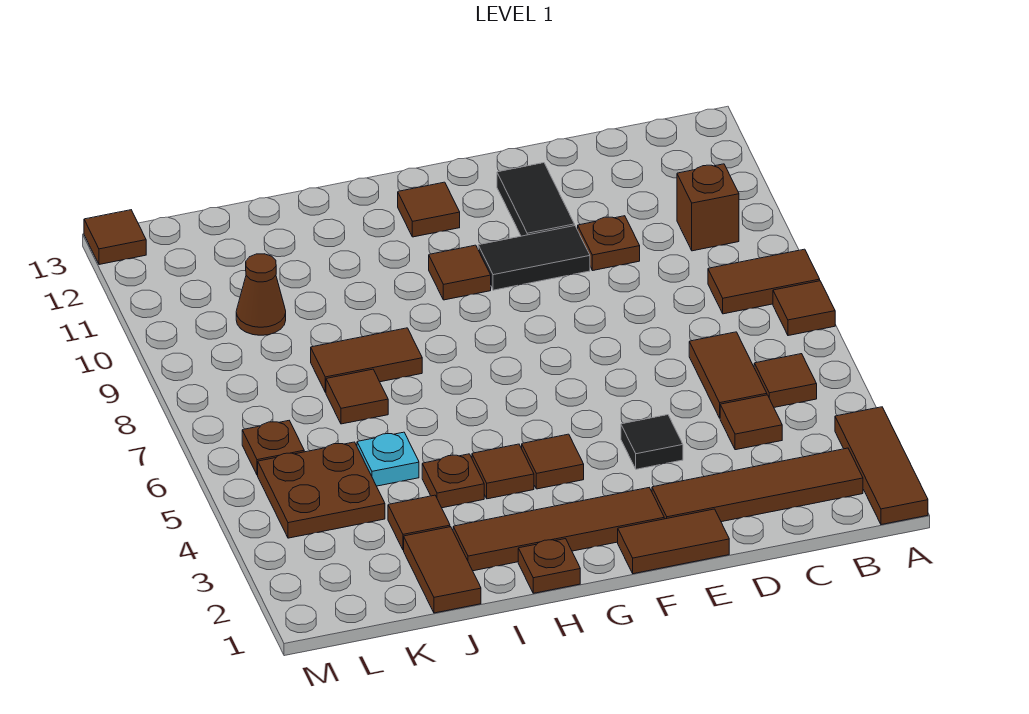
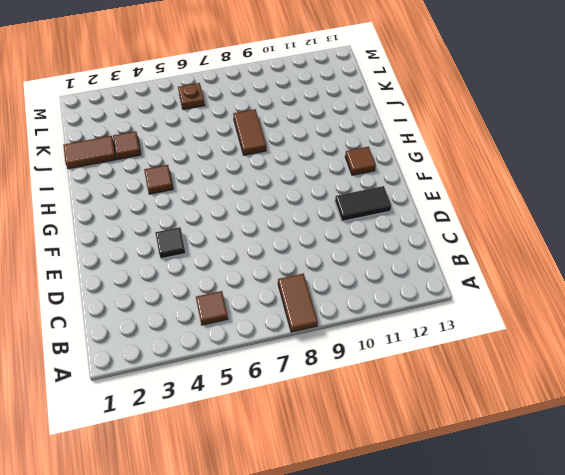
none -> brown 1x3 tile [835,407,928,525]
none -> brown 1x1 tile [773,281,835,336]
none -> brown 1x4 tile [652,448,863,522]

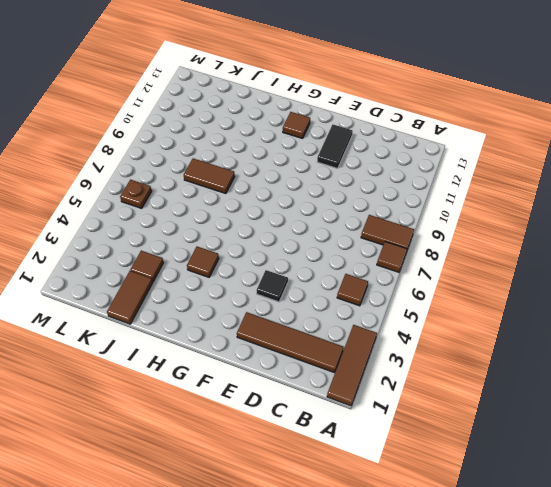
none -> brown 1x1 brick [677,164,739,251]
none -> brown 1x1 tile [720,395,782,450]
none -> brown 1x2 tile [689,332,767,418]

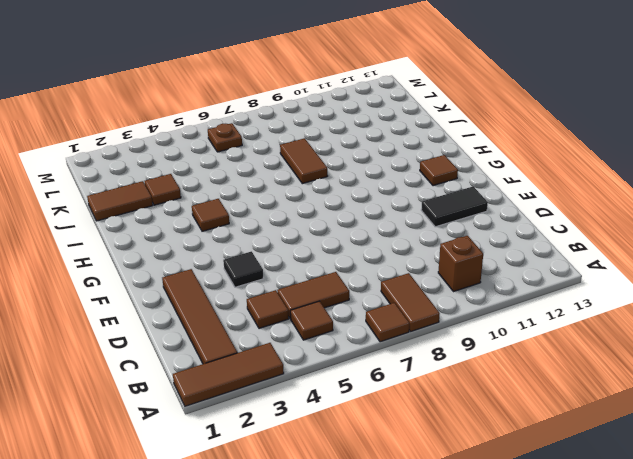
none -> brown 1x1 plate [578,216,640,271]
none -> brown 1x2 tile [618,509,729,574]
none -> black 1x2 tile [478,226,590,290]

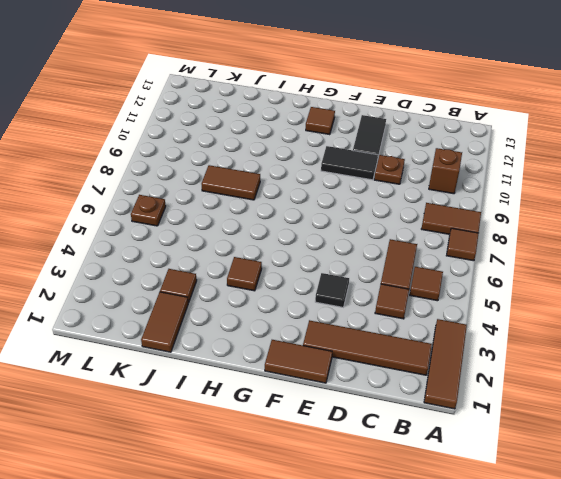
none -> brown 1x4 tile [453,488,664,571]
none -> brown 1x1 tile [522,434,584,489]
none -> brown 1x1 tile [429,245,491,300]

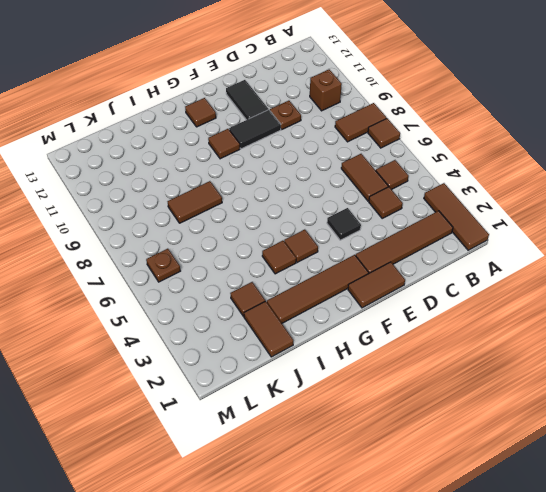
none -> brown 1x1 plate [518,539,580,593]
none -> brown 1x1 plate [422,454,484,508]
none -> cyan 1x1 plate [357,432,419,486]

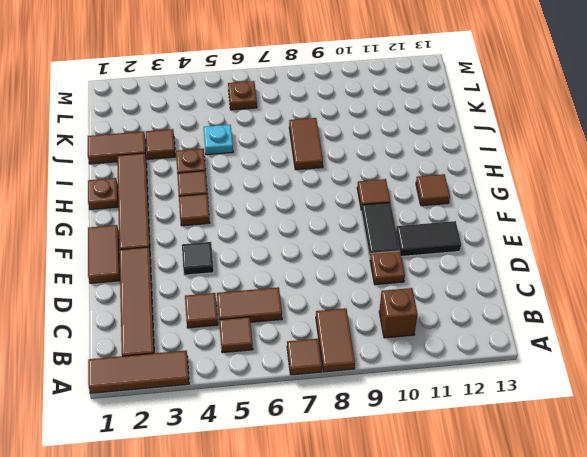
none -> brown 1x1 tile [326,369,388,424]
none -> brown 2x2 plate [258,442,385,538]
none -> brown 1x1 cone [236,254,286,335]

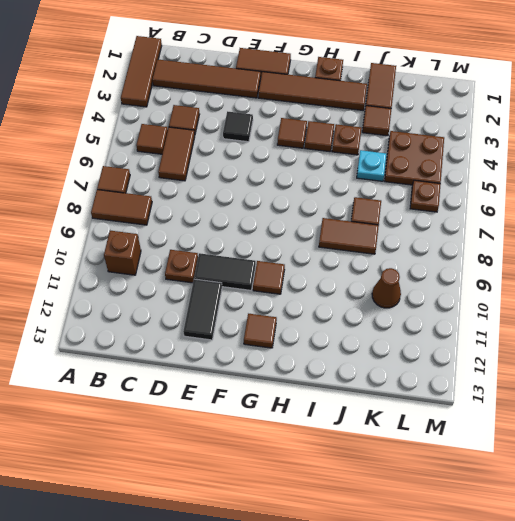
none -> brown 1x1 tile [84,210,146,265]

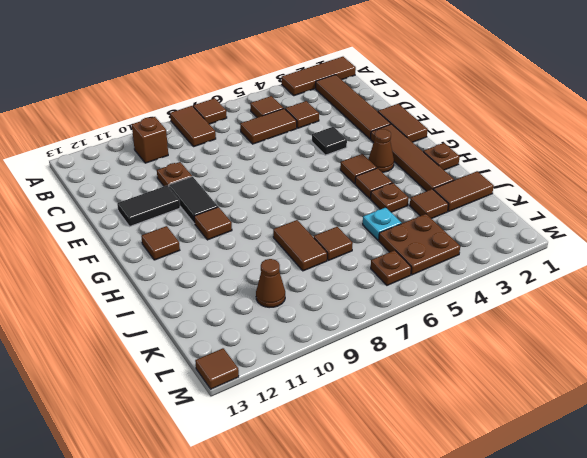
brown 1x1 cone [368,129,394,172] -> none

